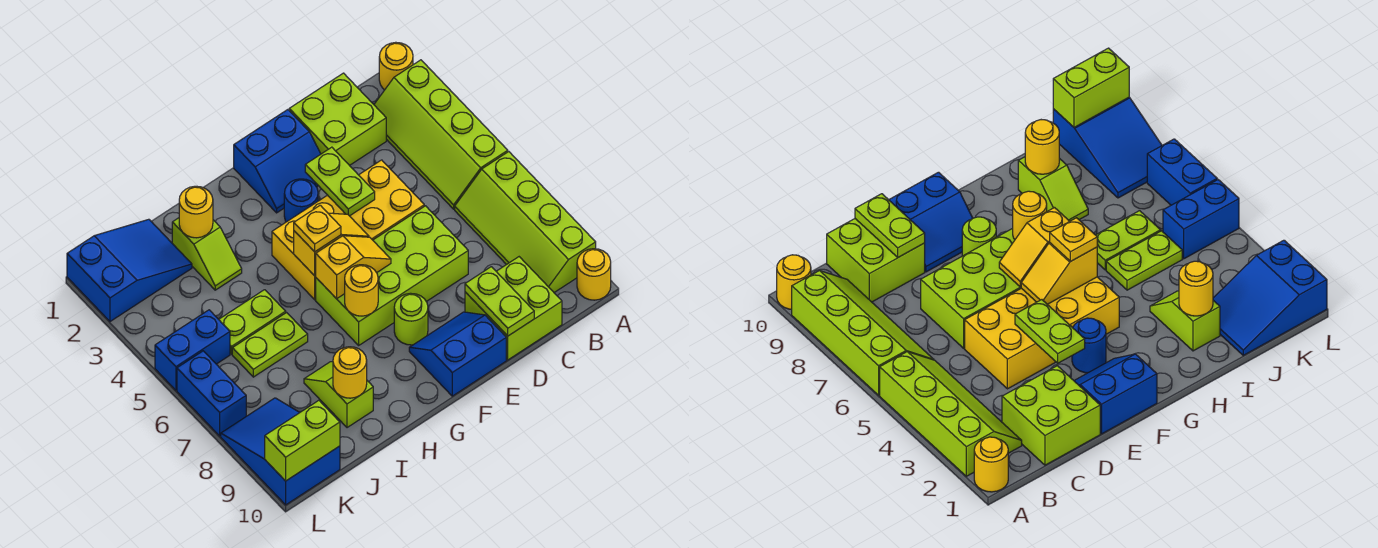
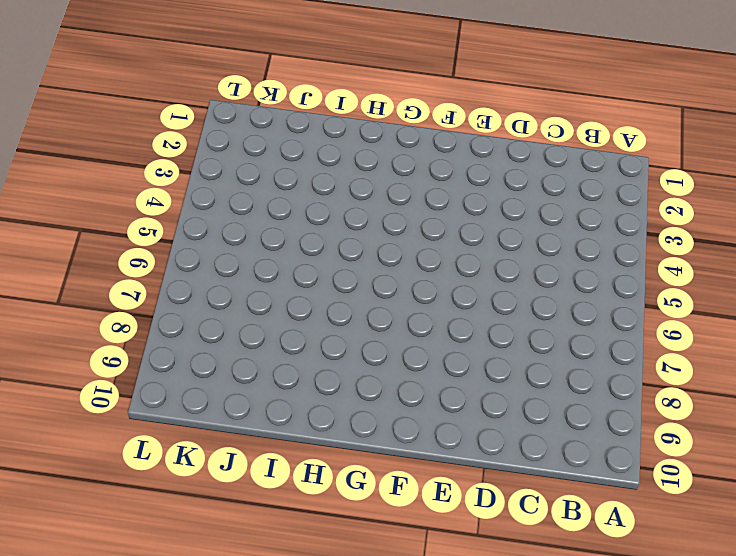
none -> yellow 1x1 round brick [379,42,413,90]
none -> lime 2x4 slope [374,60,508,209]
none -> lime 2x4 slope [455,152,596,293]

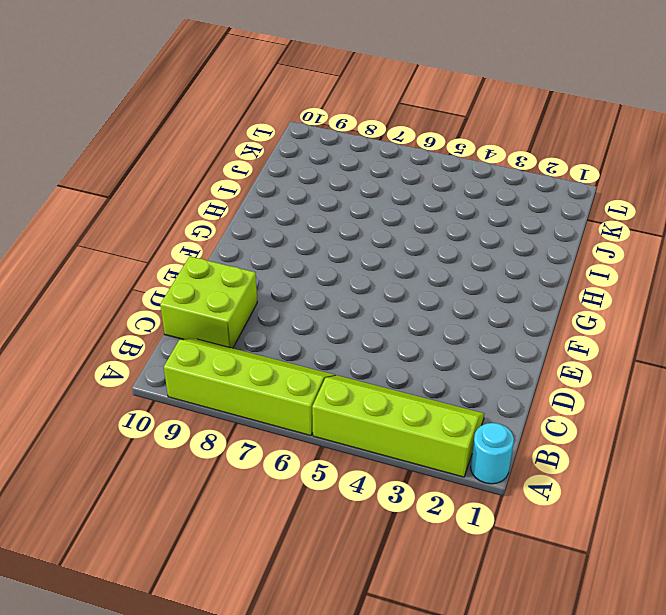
cyan 1x1 round brick [471,423,514,484] -> yellow 1x1 round brick [379,42,413,90]
none -> yellow 1x1 round brick [577,249,611,300]
none -> lime 2x2 brick [289,73,386,165]
none -> yellow 2x4 brick [272,160,424,300]

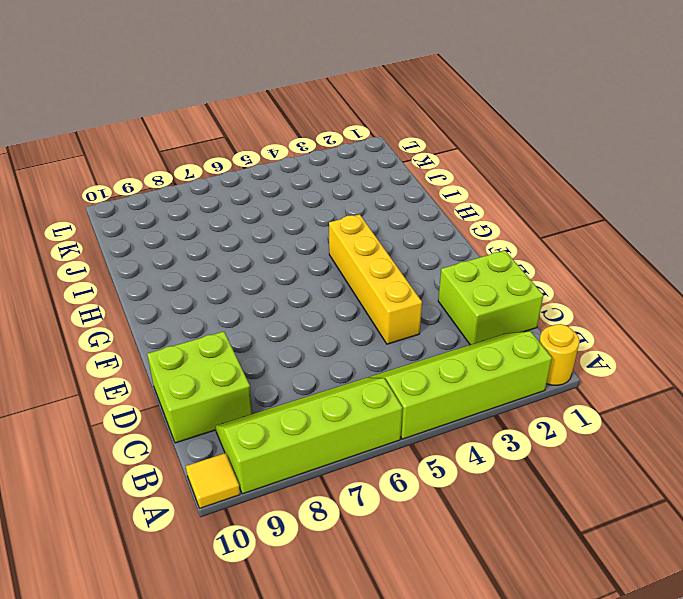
yellow 1x1 tile [186,453,240,508] -> yellow 1x1 round brick [577,249,611,300]
yellow 1x4 brick [329,214,422,344] -> yellow 2x4 brick [272,160,424,300]
none -> lime 2x4 brick [316,206,468,345]
none -> blue 2x2 slope [234,110,321,213]
none -> blue 2x2 slope [409,312,506,396]

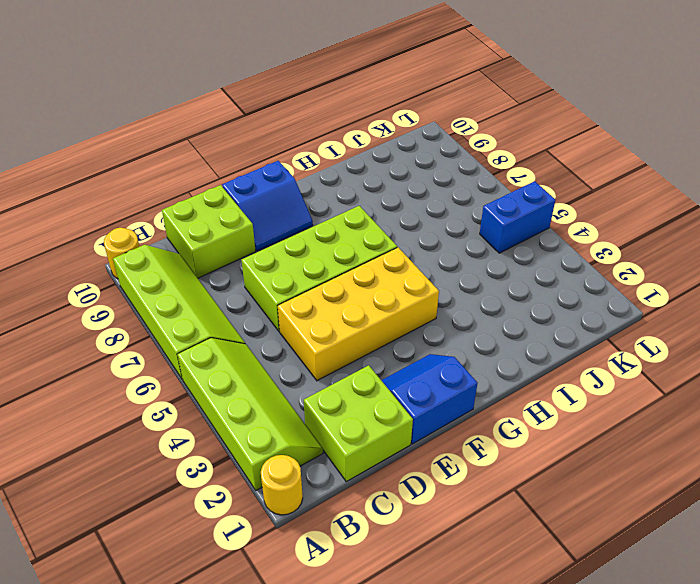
none -> blue 1x1 round brick [284,179,318,222]
none -> lime 1x1 round brick [394,293,428,345]
none -> lime 1x2 slope [172,218,242,290]

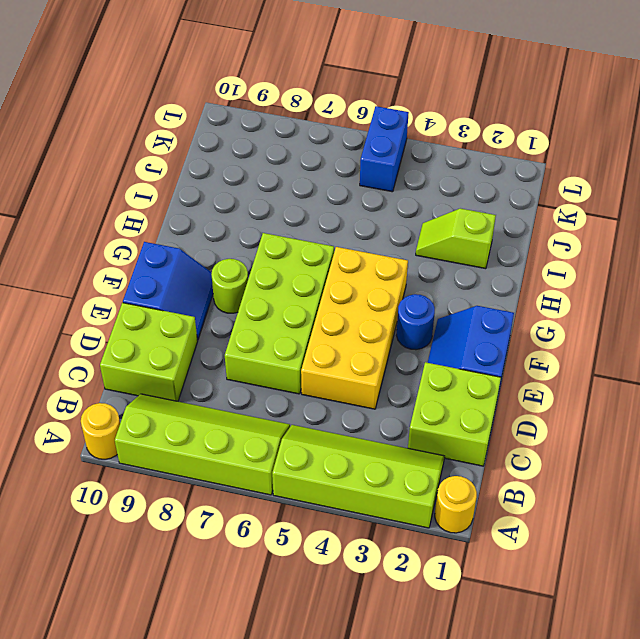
none -> lime 1x2 plate [219,290,286,354]
none -> lime 1x2 plate [232,313,308,377]
none -> lime 1x2 slope [304,362,373,428]

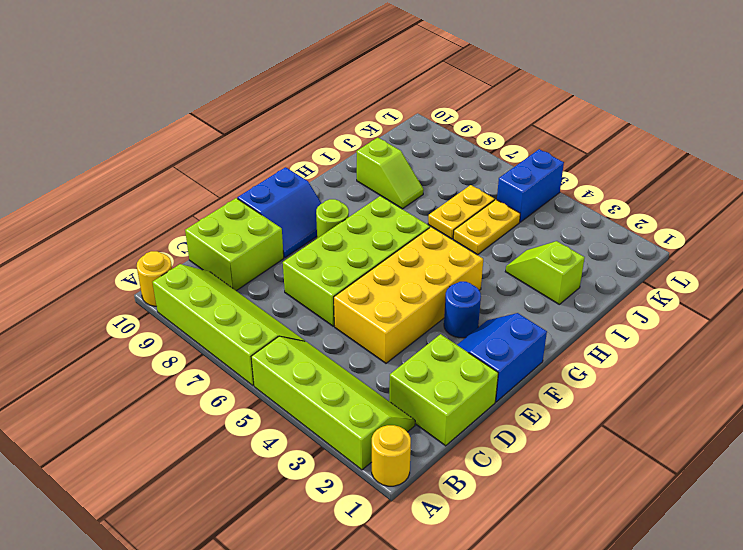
yellow 1x2 plate [453,199,520,255] -> lime 1x2 plate [219,290,286,354]
yellow 1x2 plate [428,185,495,239] -> lime 1x2 plate [232,313,308,377]
none -> blue 2x3 slope [67,219,192,322]
none -> blue 2x3 slope [221,398,340,505]
none -> blue 1x2 brick [177,351,246,436]

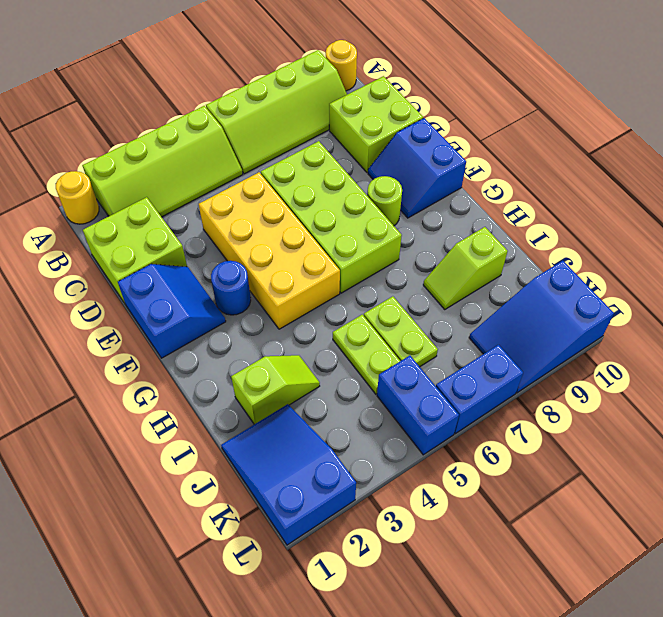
none -> lime 1x2 plate [465,267,534,336]
none -> lime 1x2 plate [305,147,375,216]
none -> yellow 1x2 slope [294,213,369,276]

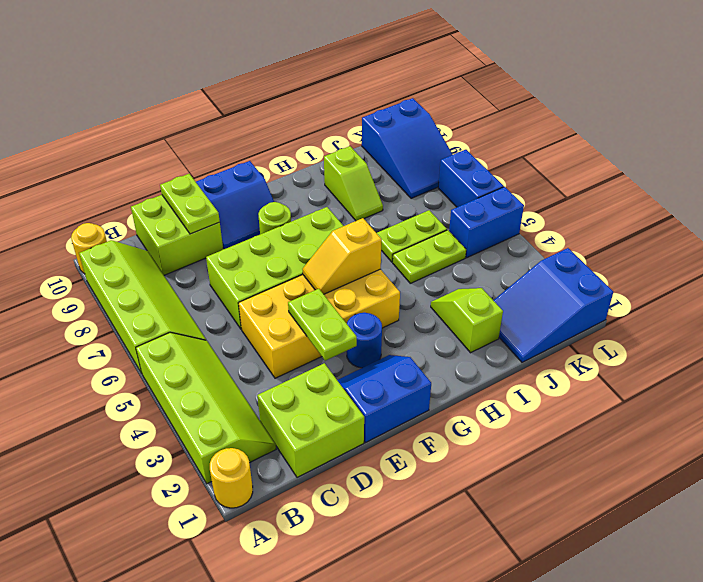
none -> yellow 1x2 slope [315,236,391,299]
none -> yellow 1x1 round brick [345,265,378,316]
none -> yellow 1x1 round brick [179,186,213,238]

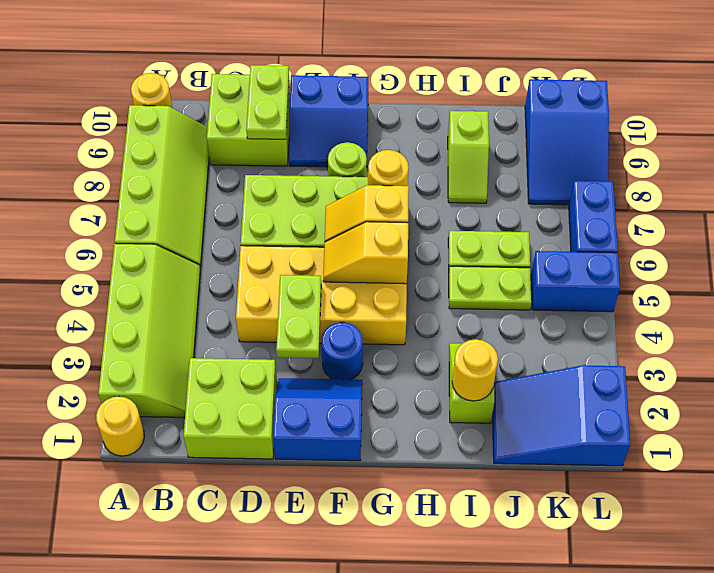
none -> yellow 1x1 round brick [333,347,367,398]
none -> lime 1x2 brick [265,401,340,481]
none -> yellow 1x1 plate [294,205,341,252]

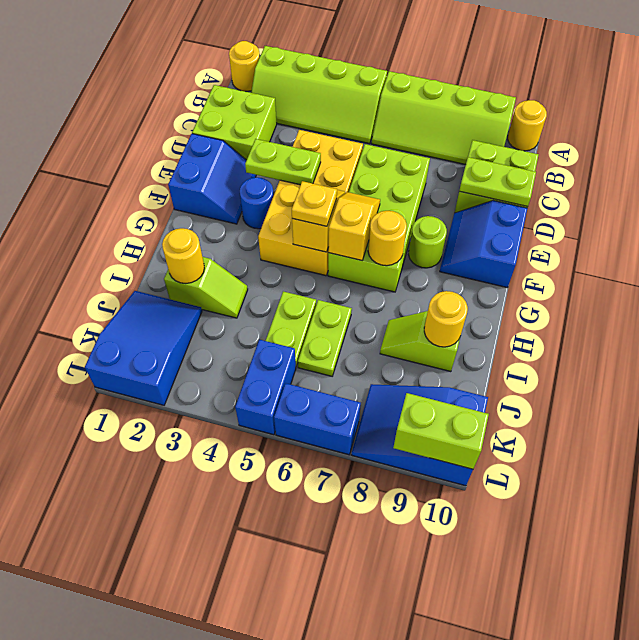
lime 1x2 brick [393,393,489,469] -> lime 1x2 brick turned to [265,401,340,481]

